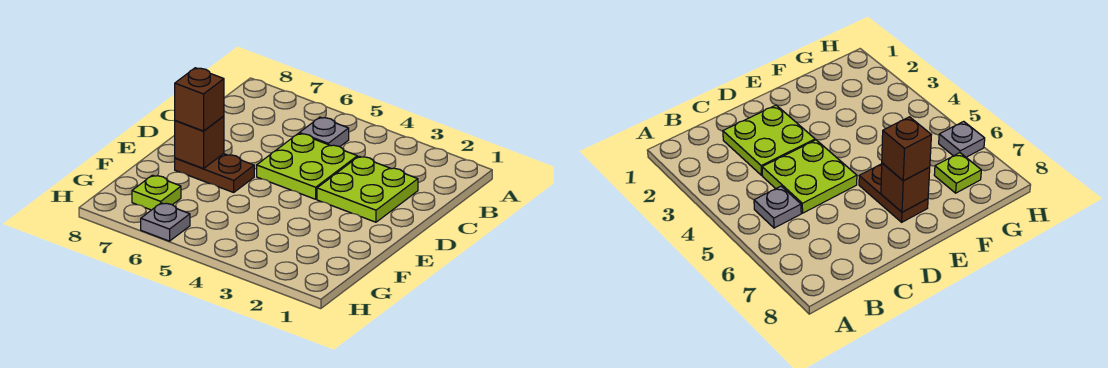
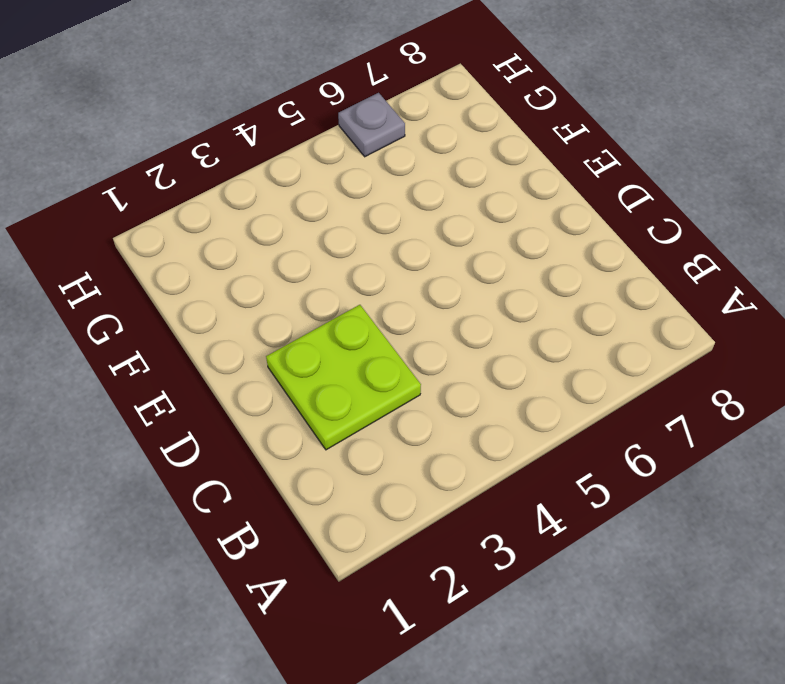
none -> grey 1x1 plate [299,117,349,147]
none -> lime 2x2 plate [257,133,357,199]

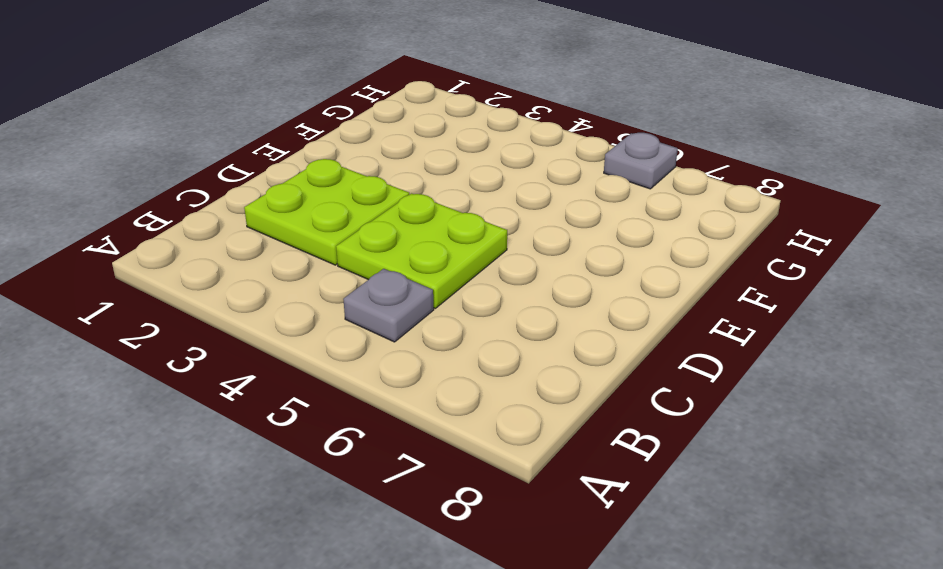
none -> brown 1x2 plate [175,154,254,192]
none -> lime 1x1 plate [132,175,181,210]

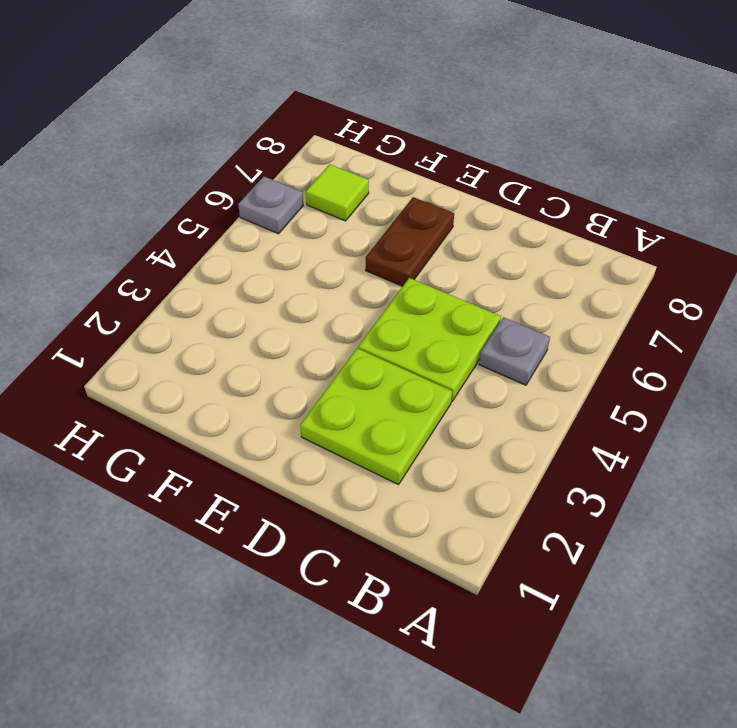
lime 1x1 tile [306,164,369,221] -> lime 1x1 plate [132,175,181,210]
none -> brown 1x1 brick [175,116,224,169]
none -> brown 1x1 brick [175,68,224,131]

